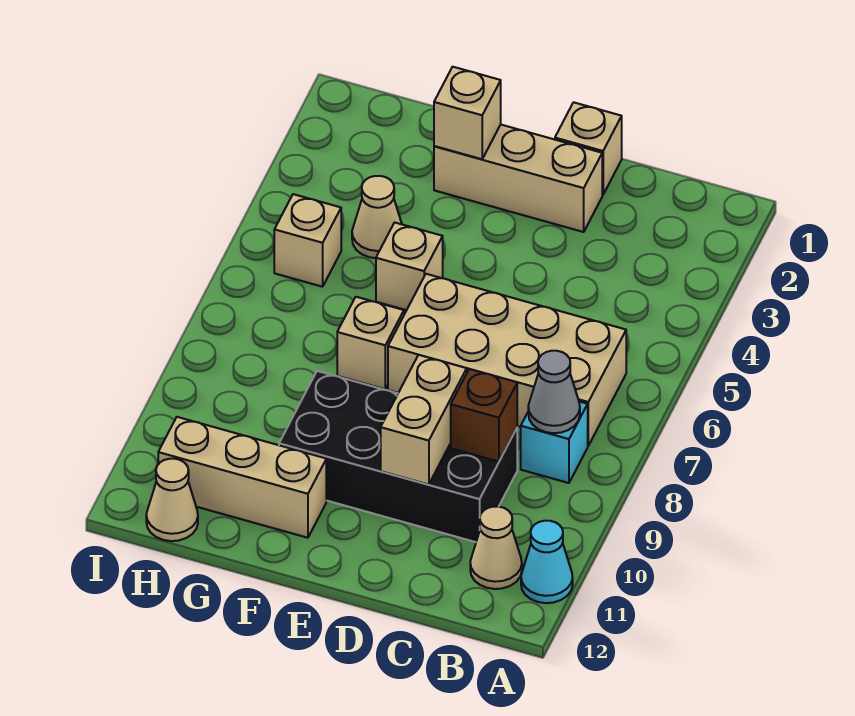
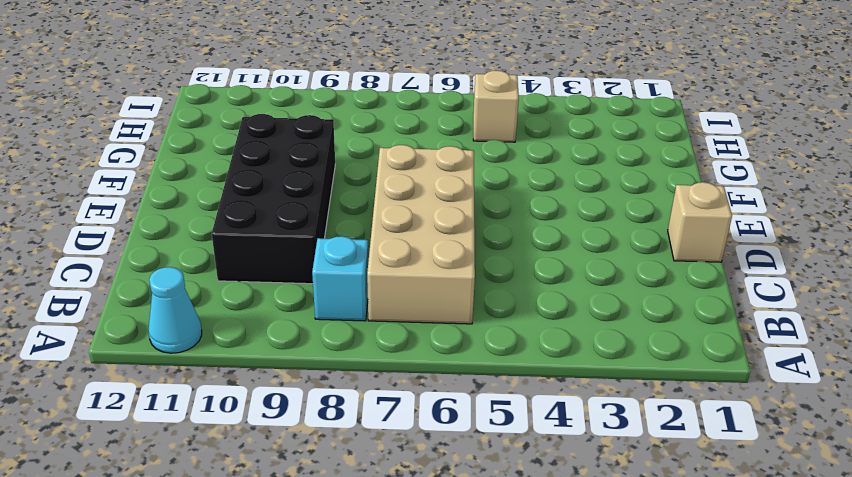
none -> tan 1x1 cone [470,507,522,589]
none -> tan 1x3 brick [434,125,602,232]
none -> tan 1x1 brick [376,222,443,310]

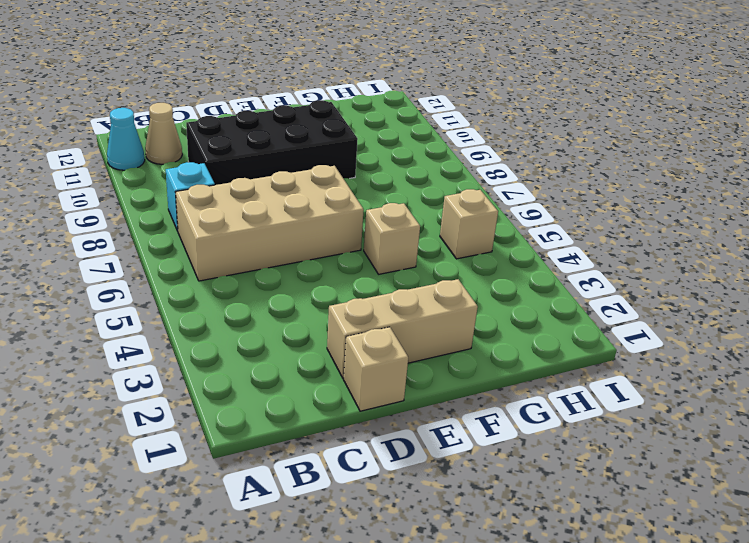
none -> tan 1x1 brick [337,297,404,389]
none -> tan 1x3 brick [158,417,326,538]
none -> tan 1x1 cone [352,176,402,258]

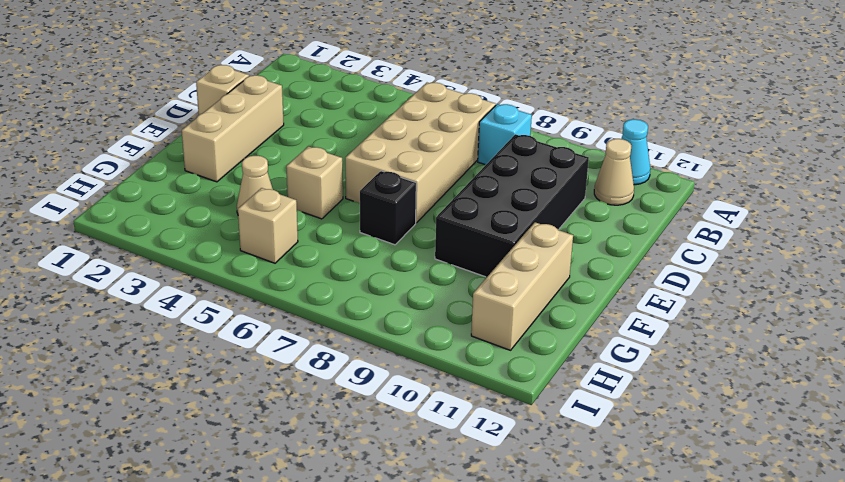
black 1x1 brick [360,171,416,245] -> tan 1x1 brick [337,297,404,389]
none -> tan 1x1 cone [146,459,198,541]
none -> grey 1x1 cone [528,351,580,433]
none -> brown 1x1 brick [451,369,517,462]

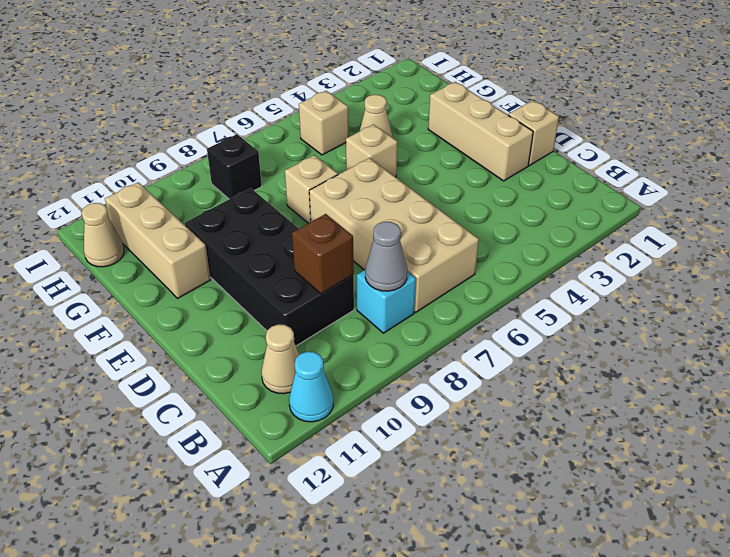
black 1x1 brick [207,134,262,199] -> none
none -> tan 1x2 brick [381,355,467,485]
none -> tan 1x1 brick [434,67,501,159]

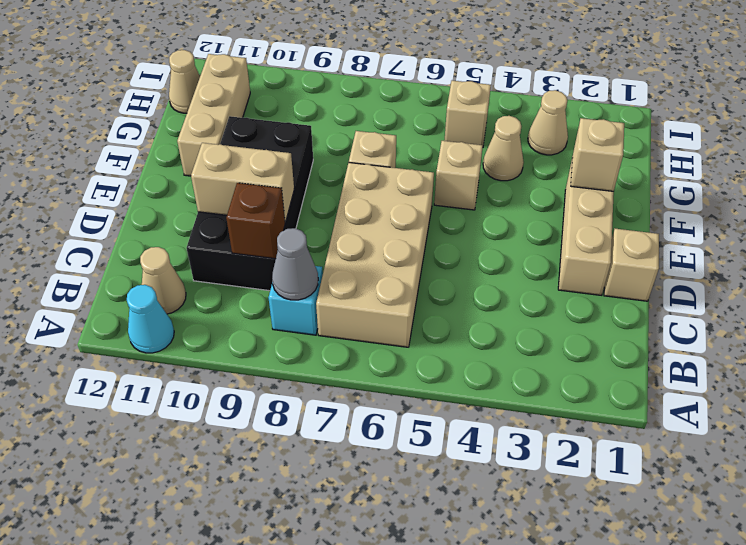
tan 1x1 cone [528,90,568,155] -> none

